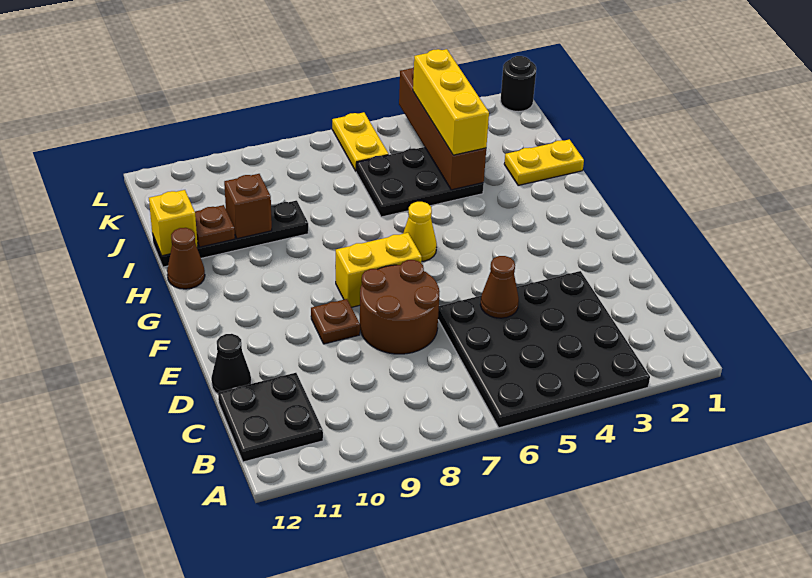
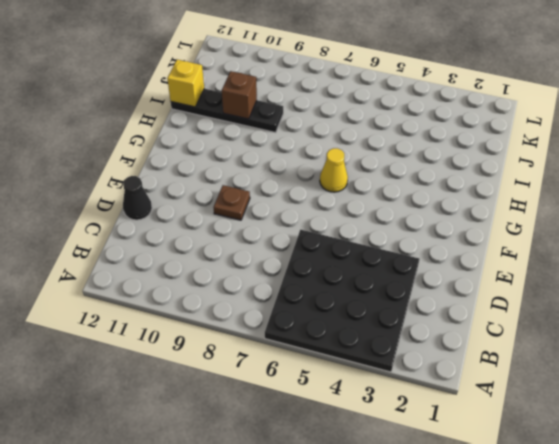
none -> black 2x2 plate [218,373,323,462]
none -> brown 2x2 round brick [360,260,440,354]
none -> yellow 1x2 brick [336,233,422,307]

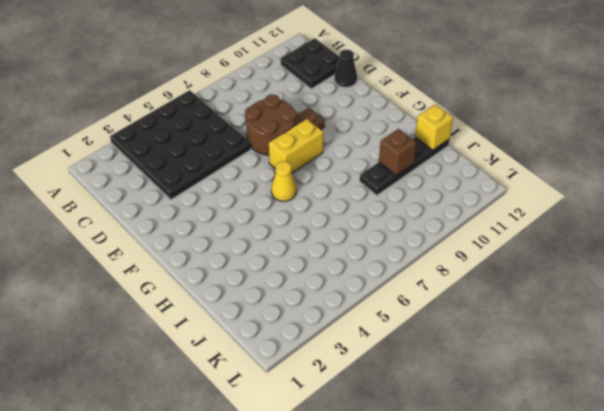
none -> brown 1x1 cone [167,228,205,289]
none -> yellow 1x2 plate [504,139,584,186]
none -> black 2x3 plate [356,147,484,217]

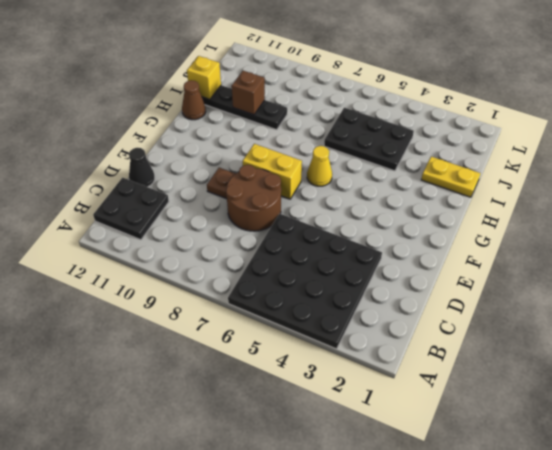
none -> yellow 1x2 plate [332,112,389,171]
none -> black 1x1 round brick [500,56,536,112]
none -> brown 1x1 cone [480,256,519,318]

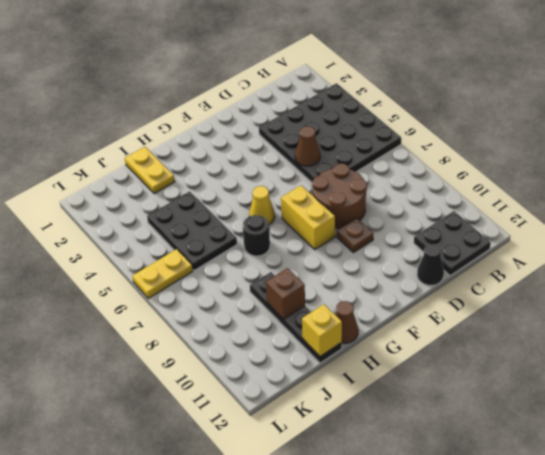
black 1x1 round brick [243,215,270,256] -> black 1x1 round brick moved to [500,56,536,112]
none -> brown 1x4 brick [399,67,486,190]
none -> brown 1x1 plate [195,205,235,247]
none -> yellow 1x3 brick [413,49,489,155]

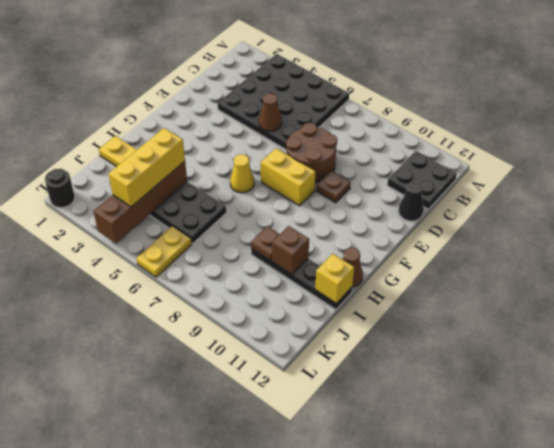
brown 1x1 plate [251,226,280,261] -> brown 1x1 plate moved to [195,205,235,247]

